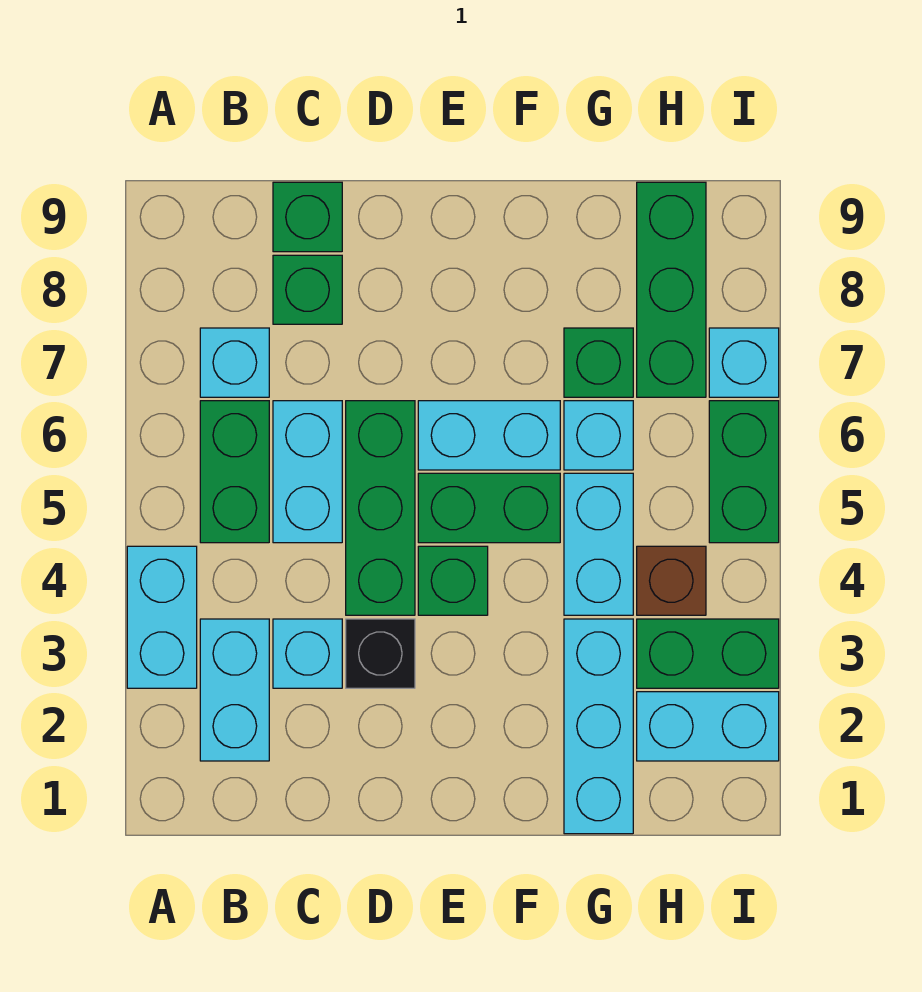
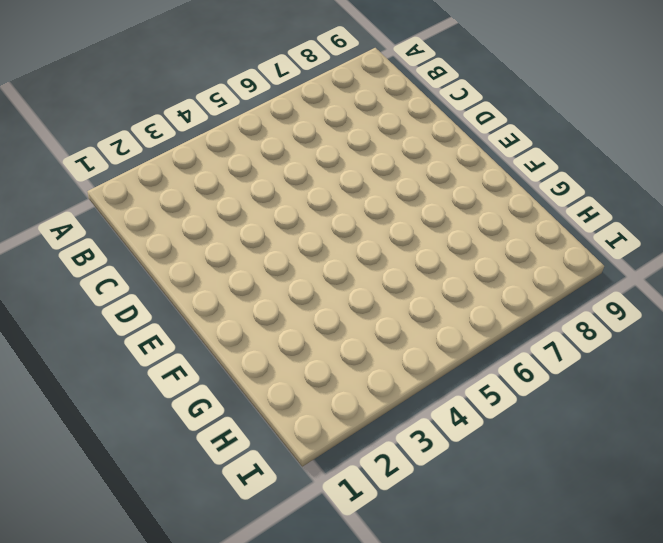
none -> cyan 1x2 brick [127,546,197,688]
none -> cyan 1x2 brick [200,619,269,761]
none -> green 1x2 brick [200,401,269,543]

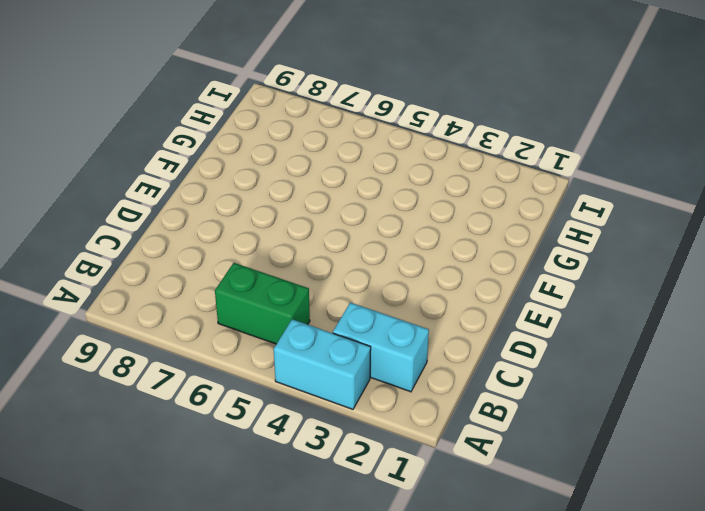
none -> cyan 1x1 brick [200,328,269,397]
none -> cyan 1x1 brick [273,619,342,688]
none -> cyan 1x2 brick [273,401,342,543]

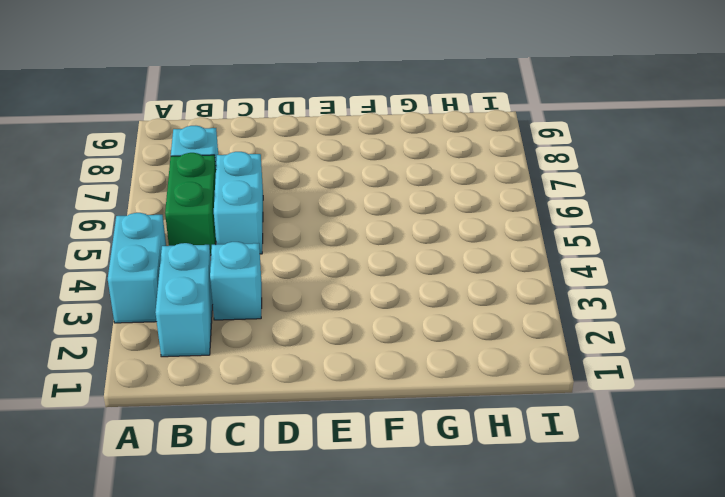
none -> green 1x1 brick [273,255,342,324]
none -> green 1x1 brick [273,182,342,252]
none -> black 1x1 brick [346,619,415,688]

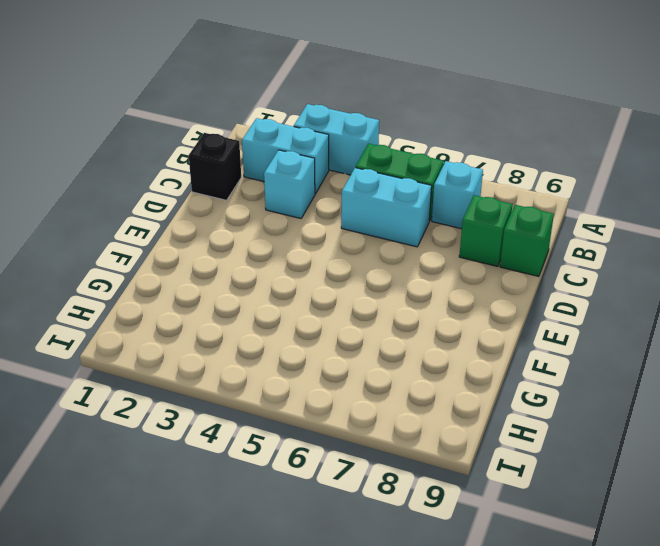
black 1x1 brick [189,133,241,200] -> black 1x1 brick moved to [346,619,415,688]
none -> green 1x3 brick [346,401,415,615]
none -> green 1x1 brick [418,546,488,615]
none -> green 1x2 brick [418,473,560,543]

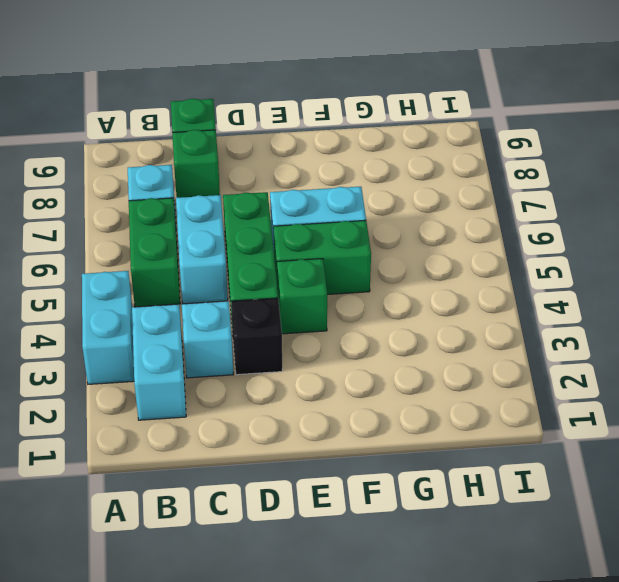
none -> cyan 1x3 brick [564,619,633,834]
none -> cyan 1x2 brick [564,473,633,615]
none -> cyan 1x1 brick [564,401,633,470]

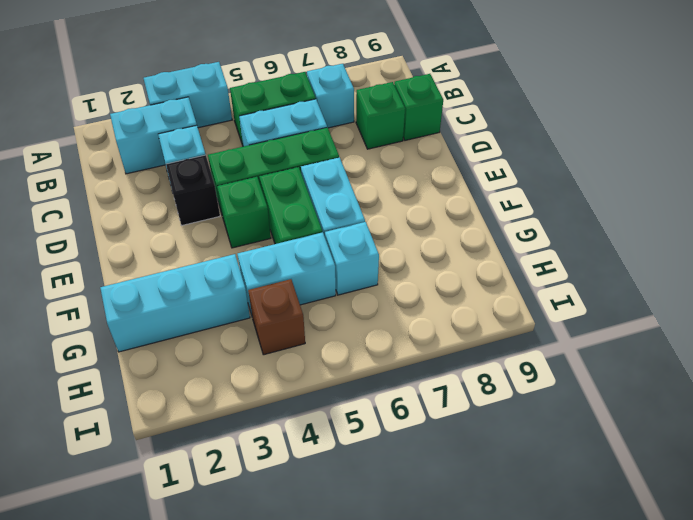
none -> green 1x1 brick [564,328,633,397]
none -> cyan 1x2 brick [637,692,779,761]
none -> green 1x2 brick [637,619,779,688]

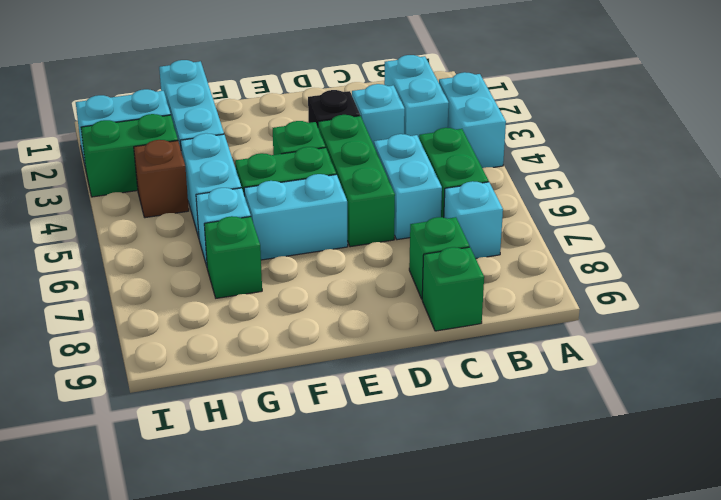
none -> green 1x3 brick [637,182,706,397]
none -> green 1x2 brick [709,401,779,543]
none -> cyan 1x1 brick [709,328,779,397]

